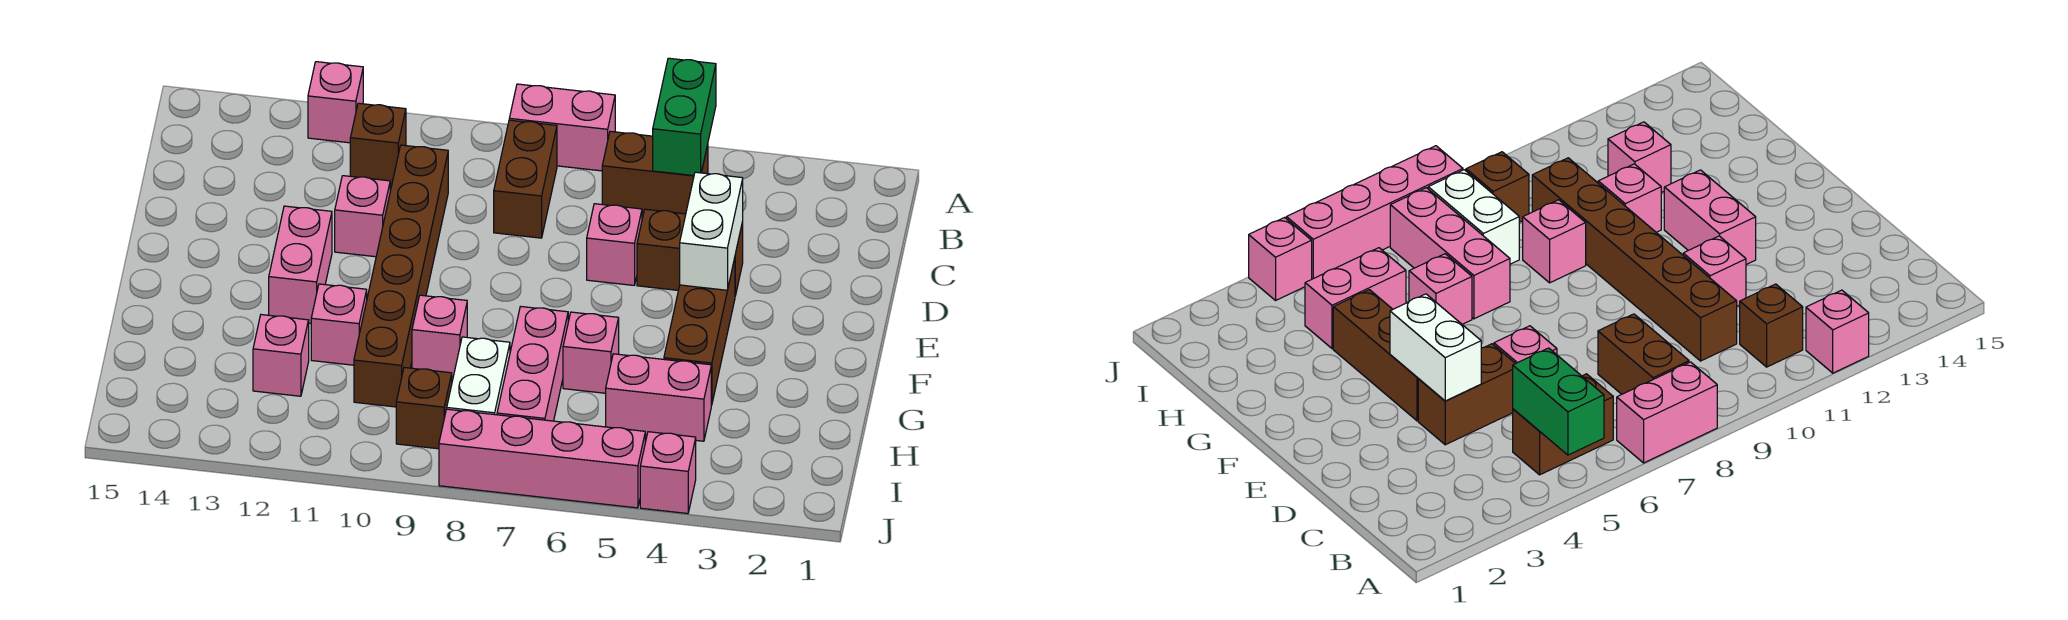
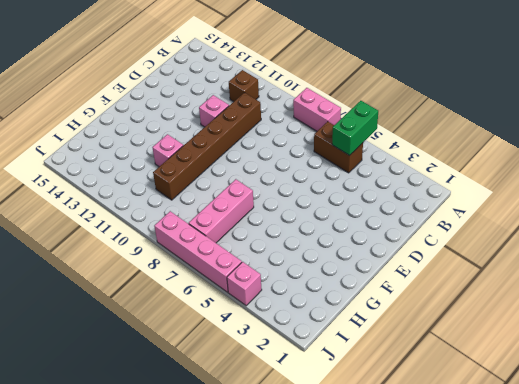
none -> pink 1x1 brick [308,62,363,143]
none -> brown 1x2 brick [494,120,557,238]
none -> brown 1x2 brick [637,209,743,296]

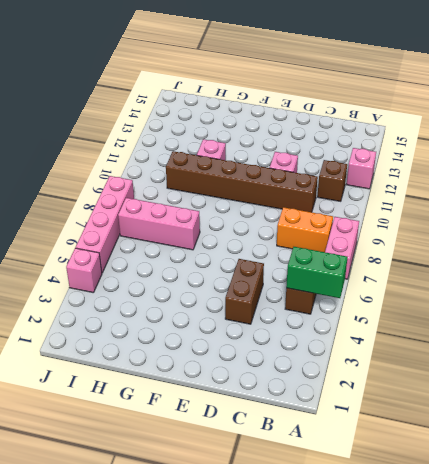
orange 1x2 brick [277,207,333,252] -> brown 1x2 brick [494,120,557,238]
none -> pink 1x1 brick [587,204,642,285]
none -> brown 1x3 brick [664,258,735,405]
none -> pink 1x2 brick [269,206,332,323]

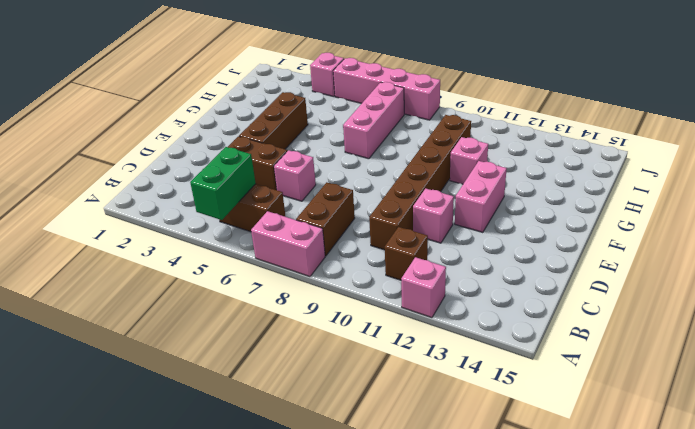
none -> pink 1x1 brick [563,312,619,393]
none -> pink 1x1 brick [412,295,467,376]
none -> pink 1x2 brick [606,354,711,441]

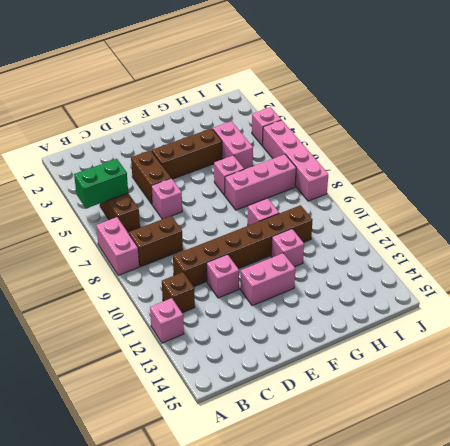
none -> white 1x2 brick [447,337,510,415]
none -> pink 1x1 brick [253,315,309,396]
none -> brown 1x1 brick [396,368,452,449]

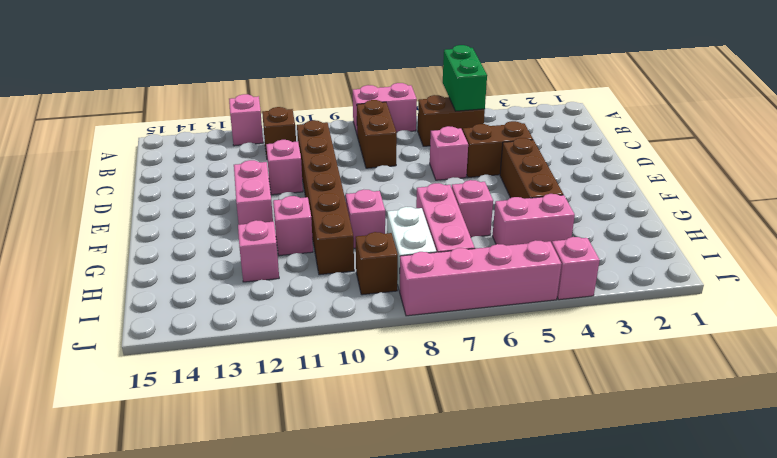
none -> white 1x2 brick [680,172,743,290]

